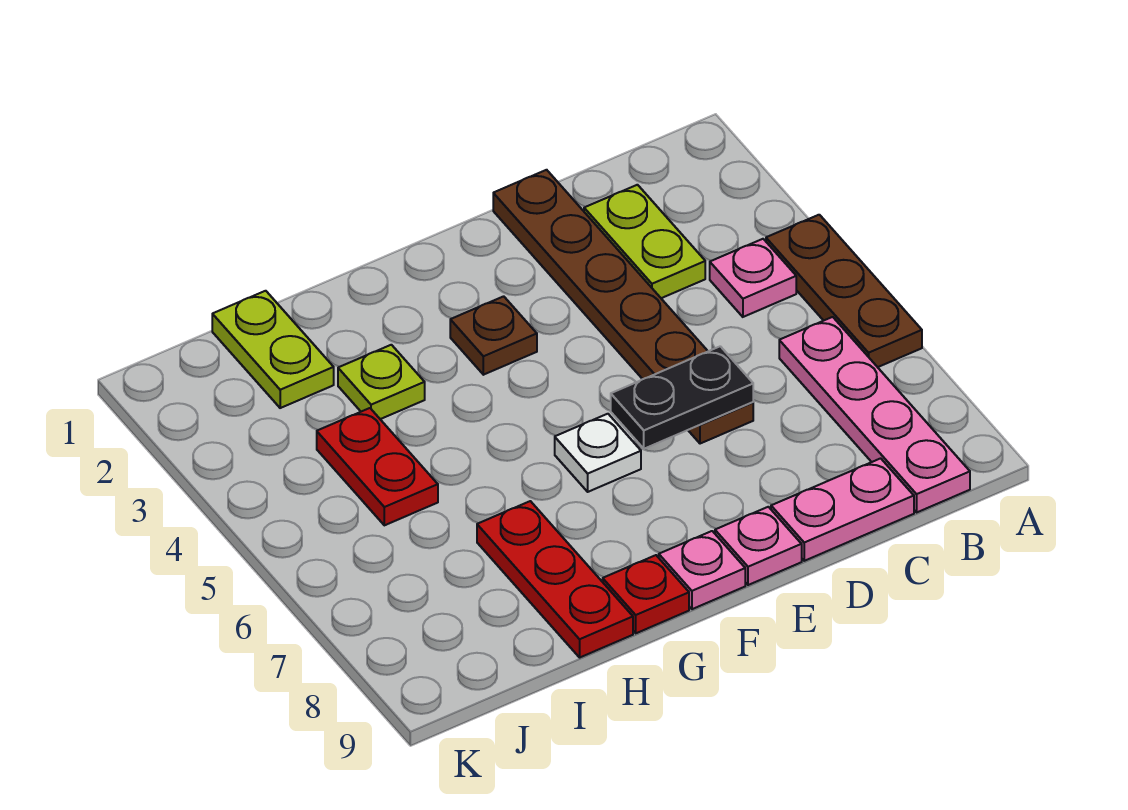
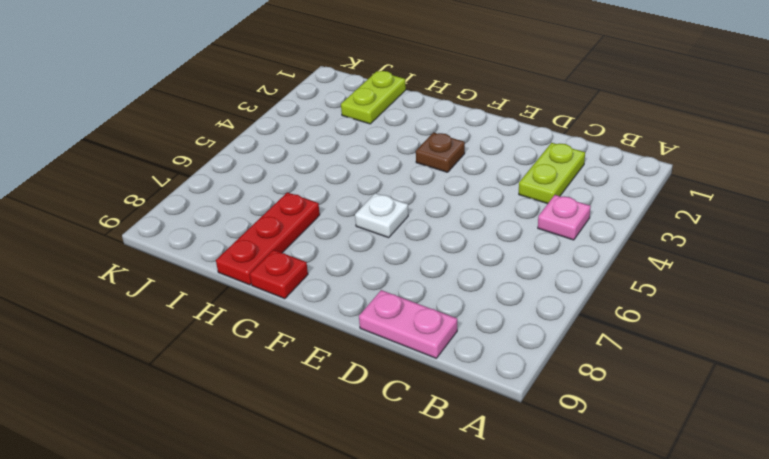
none -> brown 1x3 plate [766,215,922,367]
none -> pink 1x4 plate [779,317,970,512]
none -> brown 1x6 plate [493,170,753,444]

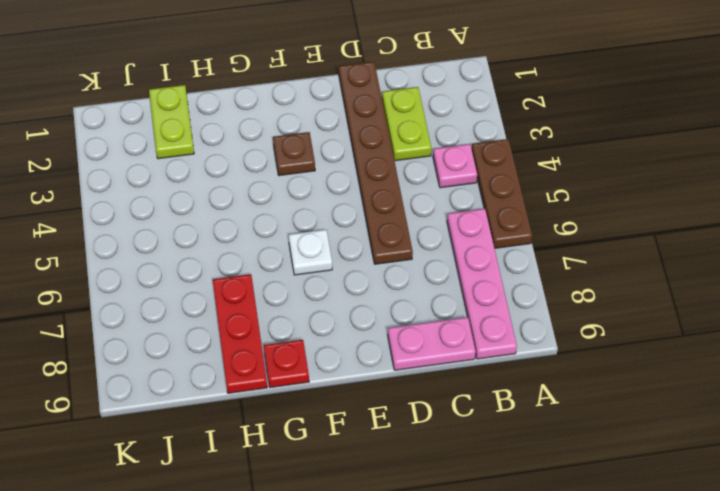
none -> pink 1x1 plate [715,507,802,585]
none -> pink 1x1 plate [659,531,745,609]
none -> lime 1x1 plate [338,345,425,419]

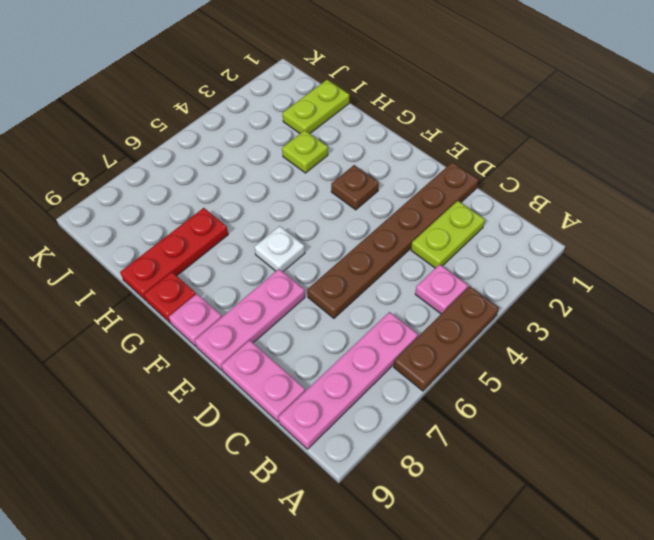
pink 1x3 plate [195,269,305,370] -> pink 1x1 plate [715,507,802,585]
none -> red 1x2 plate [317,408,438,525]
none -> black 1x2 plate [611,346,753,449]

